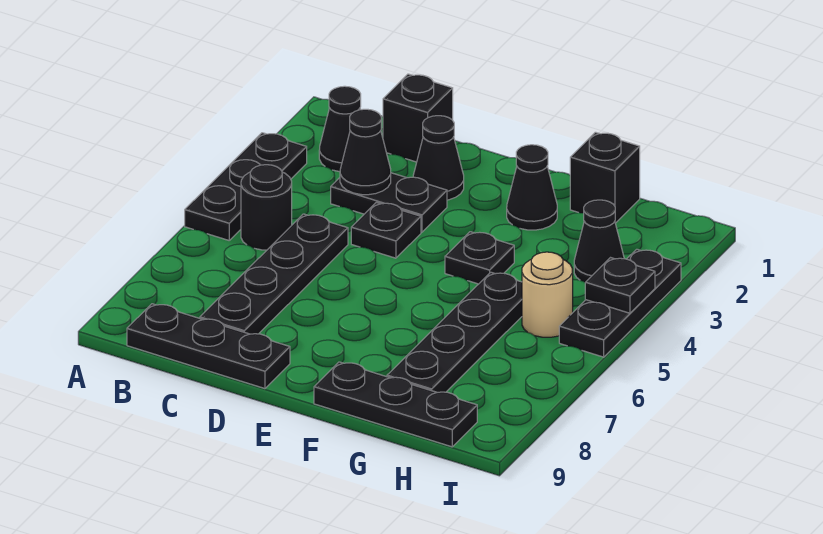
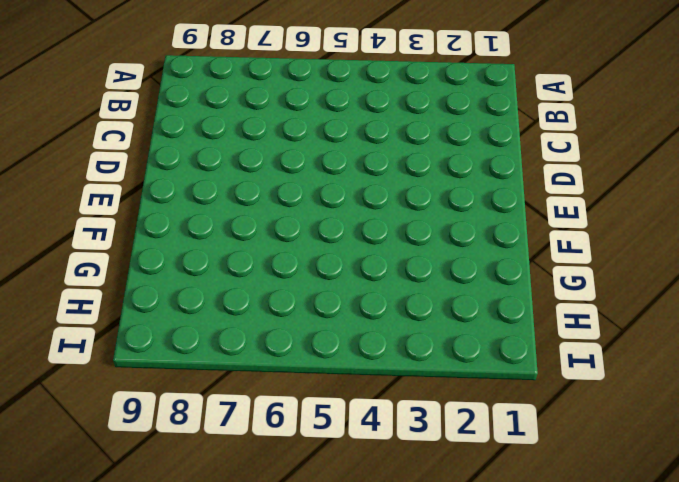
none -> black 1x3 plate [185,133,307,240]
none -> black 1x1 cone [319,86,361,172]
none -> black 1x1 round brick [241,165,292,250]

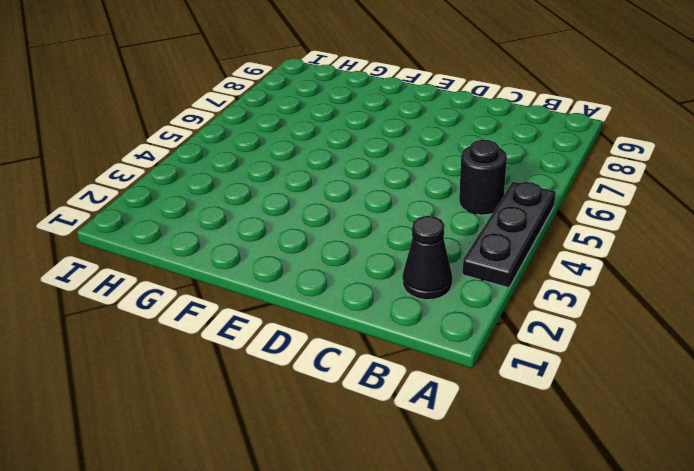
none -> black 1x3 plate [127,304,290,389]
none -> black 1x1 brick [383,74,453,162]
none -> black 1x2 plate [331,173,447,232]

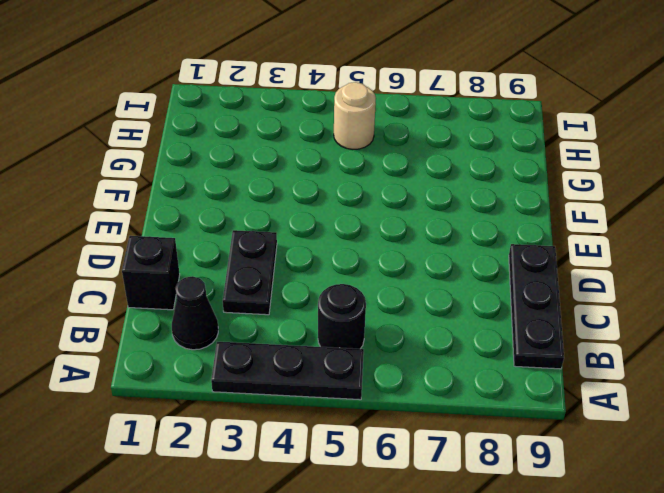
none -> black 1x4 plate [200,214,348,334]
none -> black 1x1 cone [413,116,464,200]
none -> black 1x1 plate [351,202,421,258]

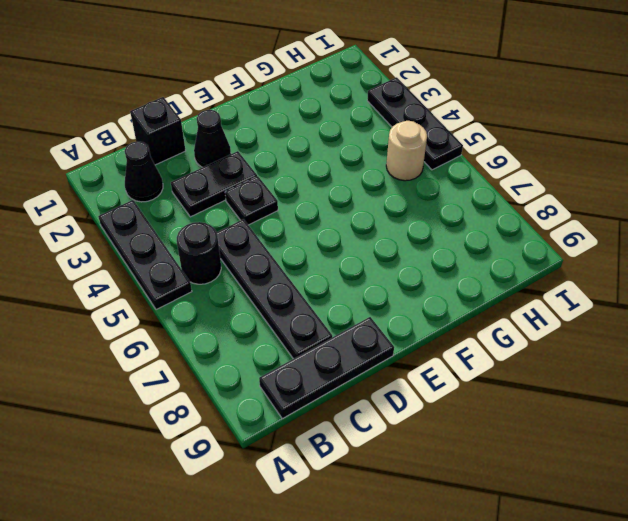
none -> black 1x1 cone [507,145,557,230]
none -> black 1x1 plate [445,232,514,284]
none -> black 1x3 plate [314,362,477,447]

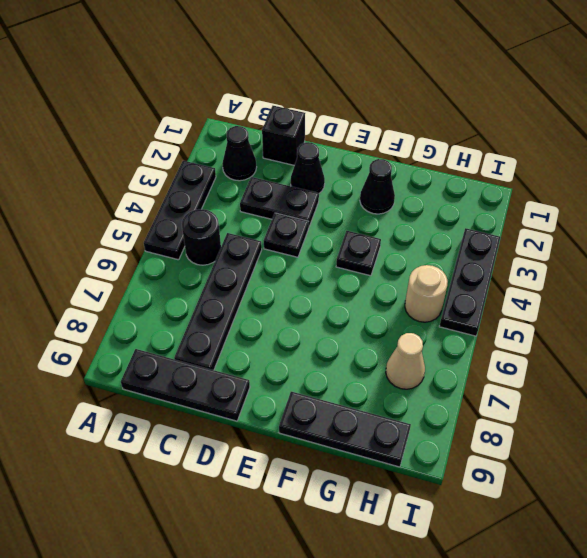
tan 1x1 cone [386,333,425,389] -> none
none -> black 1x1 brick [570,132,640,223]
none -> black 1x4 plate [387,272,522,392]
none -> black 1x1 cone [574,200,624,282]

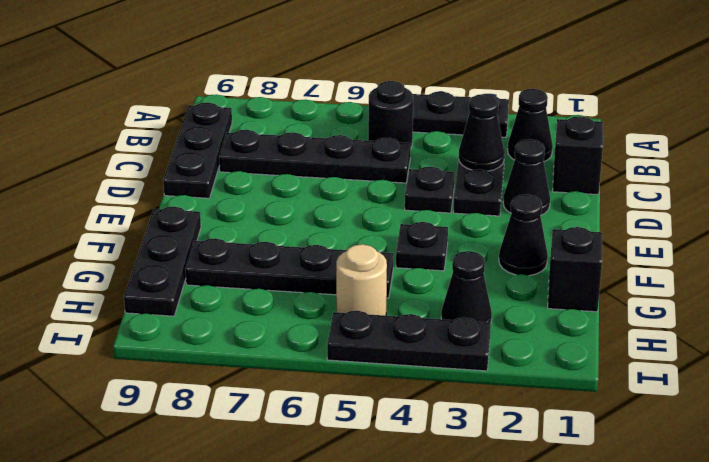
none -> black 1x1 plate [585,258,655,313]

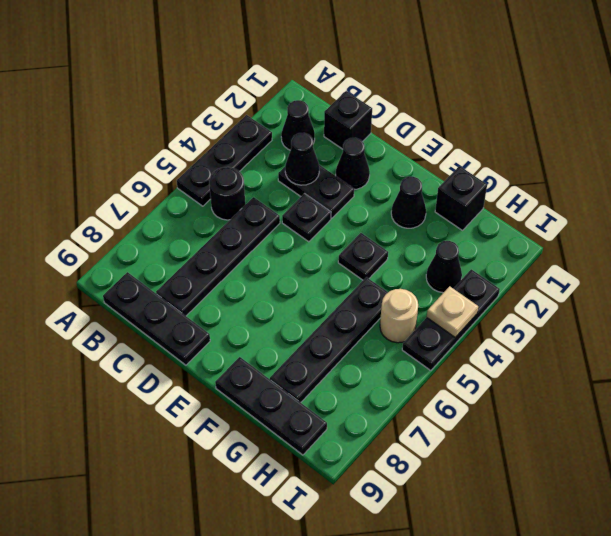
tan 1x1 plate [427,286,478,337] -> black 1x1 plate [585,258,655,313]

